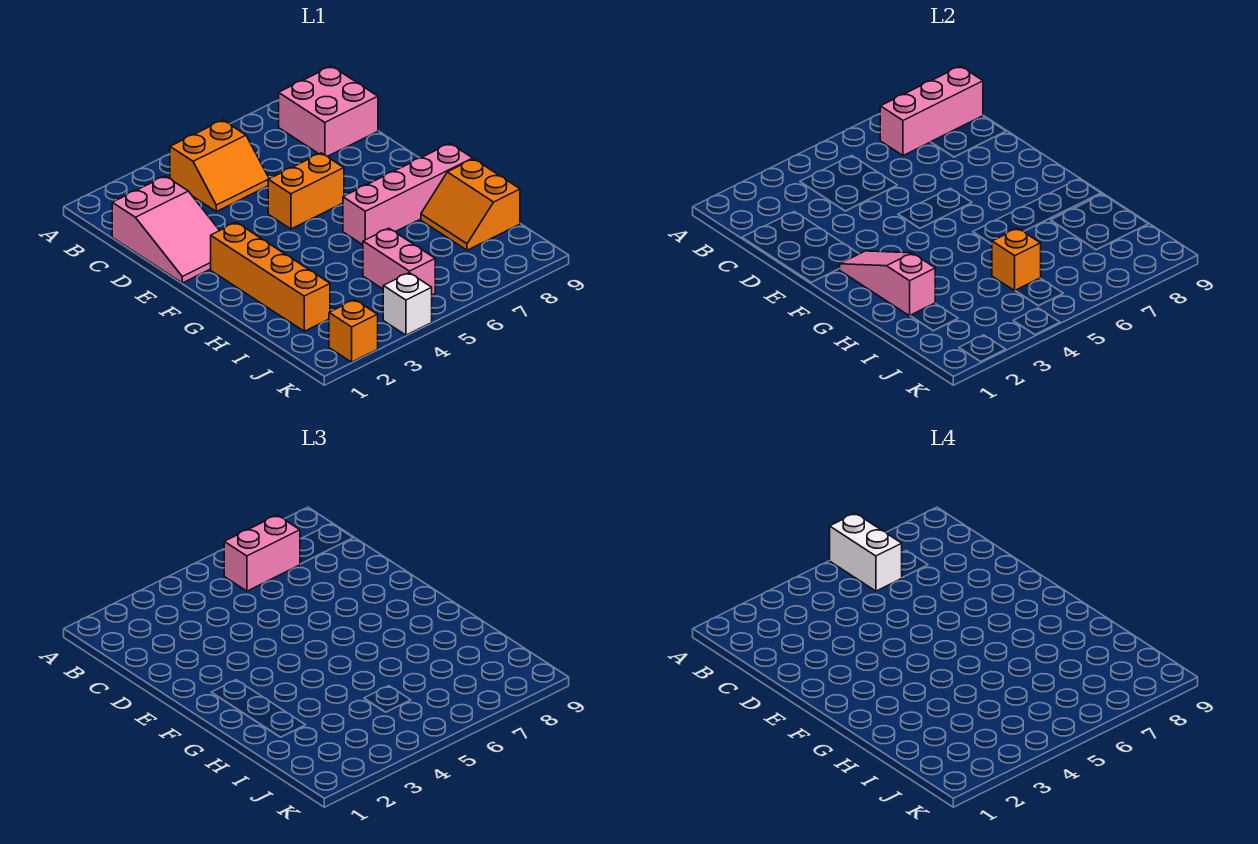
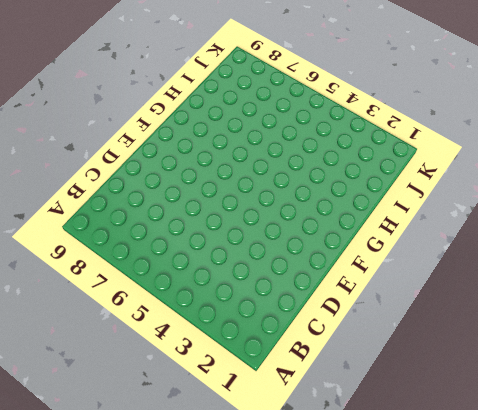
none -> orange 2x2 slope [170,120,269,211]
none -> pink 2x2 brick [279,66,378,156]
none -> pink 2x3 slope [112,176,220,283]

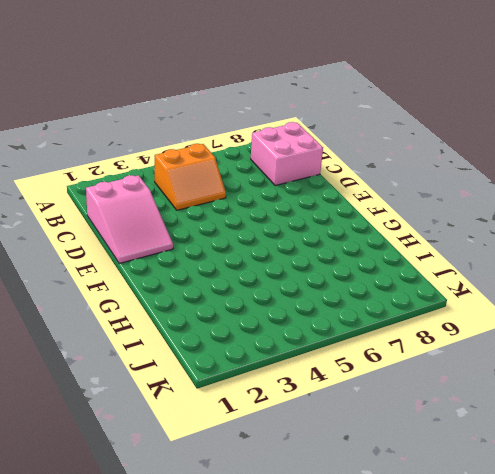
none -> orange 1x2 brick [268,153,344,229]
none -> orange 1x4 brick [211,222,330,331]
none -> pink 1x4 brick [343,144,473,245]

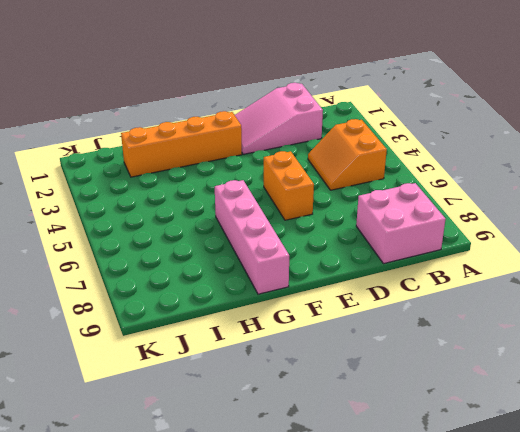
none -> orange 2x2 slope [421,159,520,250]
none -> pink 1x2 brick [363,228,435,295]
none -> orange 1x1 brick [329,300,378,362]

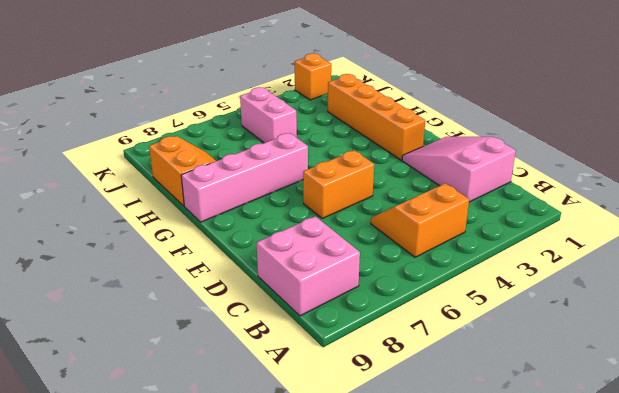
none -> white 1x1 brick [383,273,432,335]
none -> pink 1x3 brick [880,66,983,156]
none -> pink 1x3 slope [839,251,935,316]

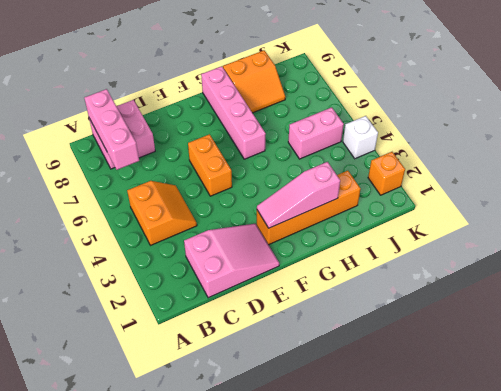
none -> orange 1x1 brick [992,228,1041,291]
none -> pink 1x2 brick [224,515,300,591]
none -> white 1x2 brick [830,513,902,591]

